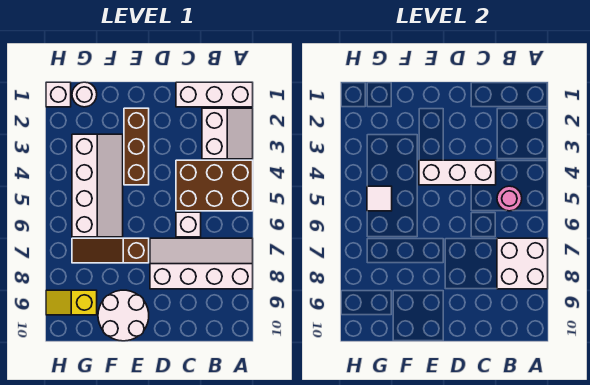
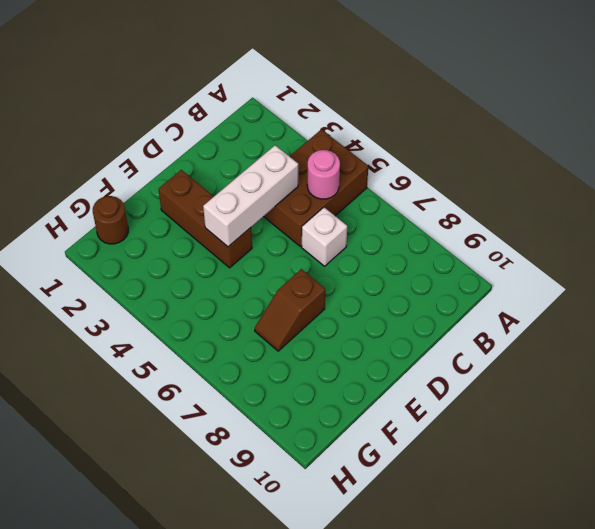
brown 1x2 slope [255,269,325,351] -> brown 1x3 slope [72,238,149,263]
brown 1x1 round brick [93,196,128,244] -> white 1x1 round brick [72,82,97,107]
none -> white 1x3 brick [176,82,253,107]
none -> white 2x2 slope [202,108,253,159]
none -> white 2x4 slope [150,238,253,289]

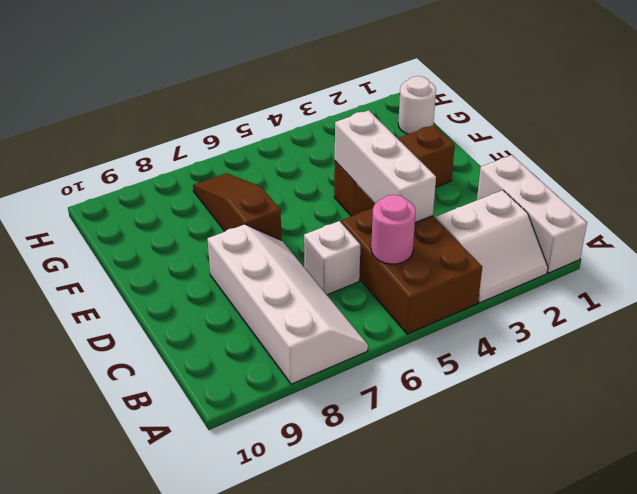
none -> white 2x2 round brick [98,290,149,341]
none -> white 2x4 slope [72,134,123,237]
none -> yellow 1x2 slope [46,290,97,315]

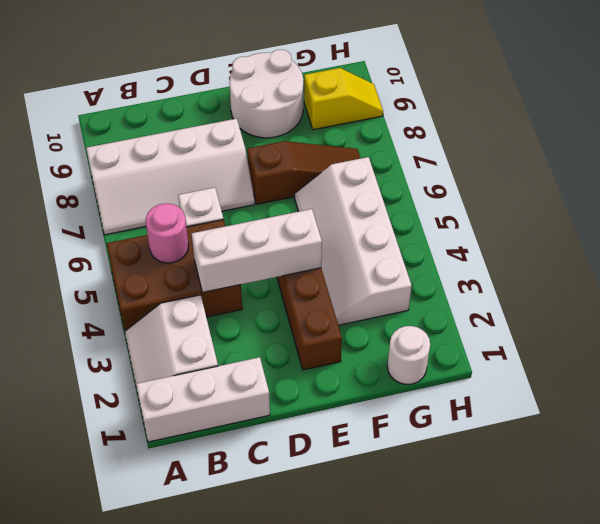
none -> white 1x1 brick [46,82,71,107]
none -> white 2x2 brick [497,238,548,289]
none -> white 1x1 tile [367,186,392,211]

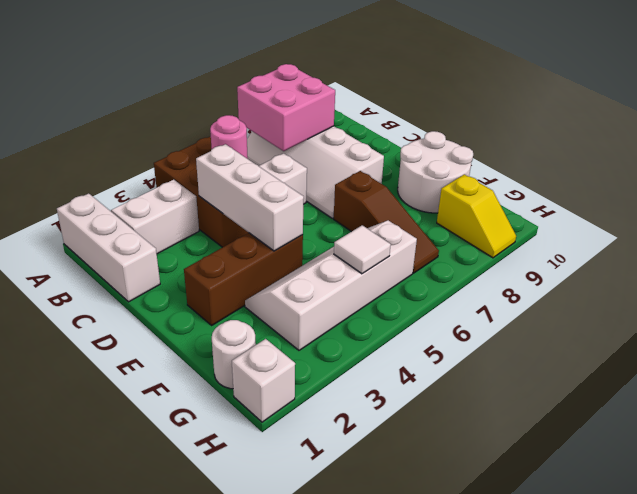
pink 2x2 brick [237,64,335,151] -> white 2x2 brick [497,238,548,289]

